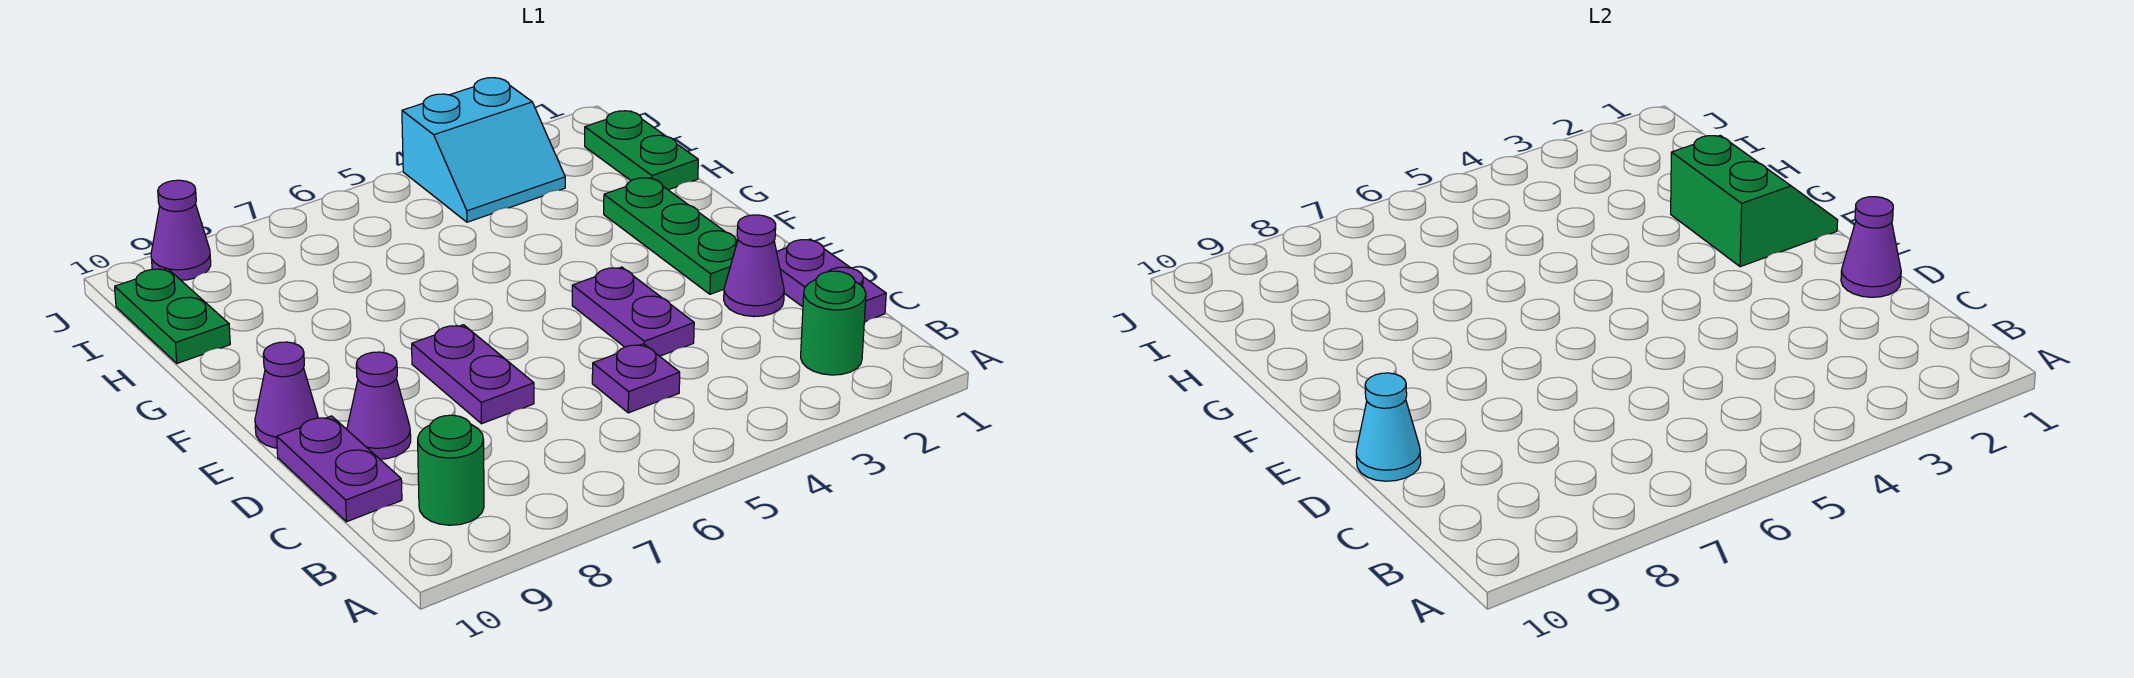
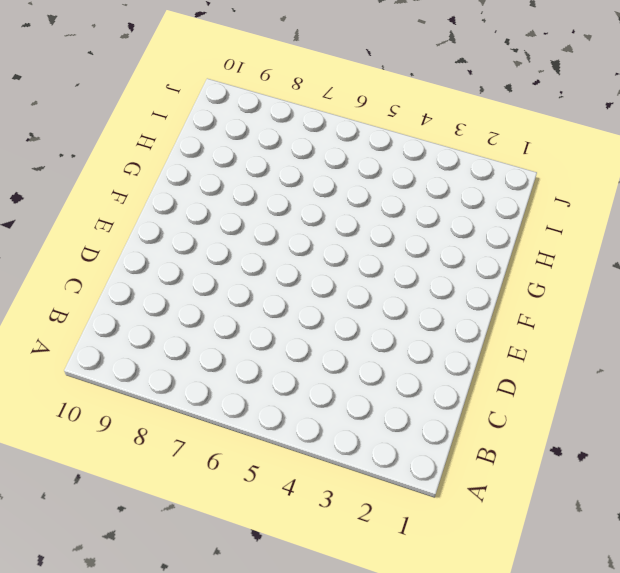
none -> green 1x1 round brick [801,271,866,375]
none -> green 1x1 round brick [418,415,484,525]
none -> purple 1x2 plate [777,239,886,322]

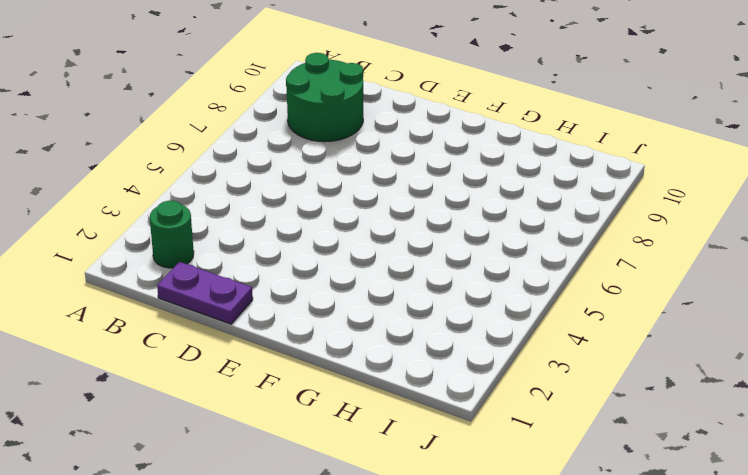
green 2x2 round brick [286,53,363,142] -> green 1x1 round brick [418,415,484,525]
none -> purple 1x1 plate [592,344,680,413]
none -> purple 1x2 plate [277,416,402,522]
none -> purple 1x1 cone [724,215,784,317]

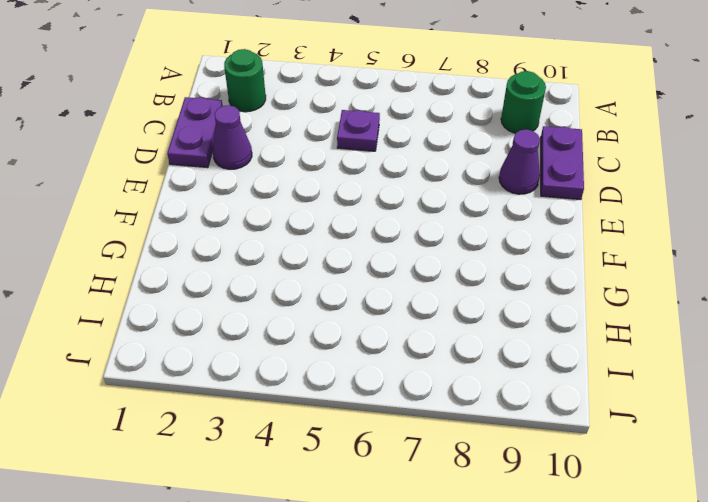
none -> purple 1x2 plate [572,267,694,356]
none -> purple 1x2 plate [412,325,534,424]
none -> green 1x3 plate [604,178,737,294]

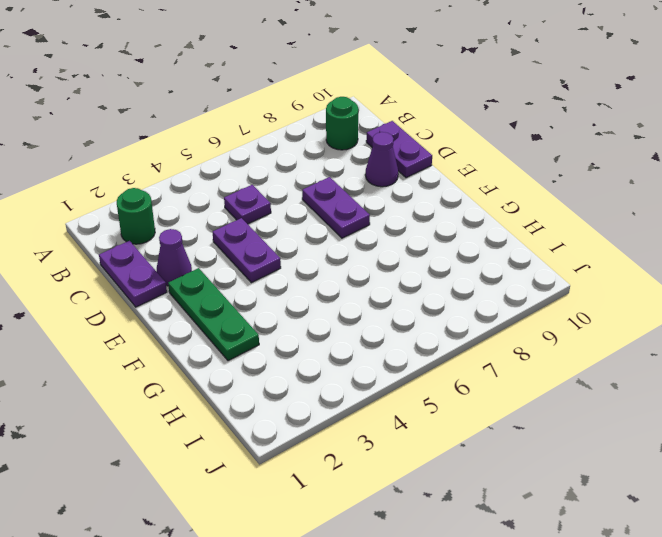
none -> purple 1x1 cone [255,342,318,448]
none -> green 1x2 plate [585,111,698,190]
none -> green 1x2 plate [115,268,230,363]

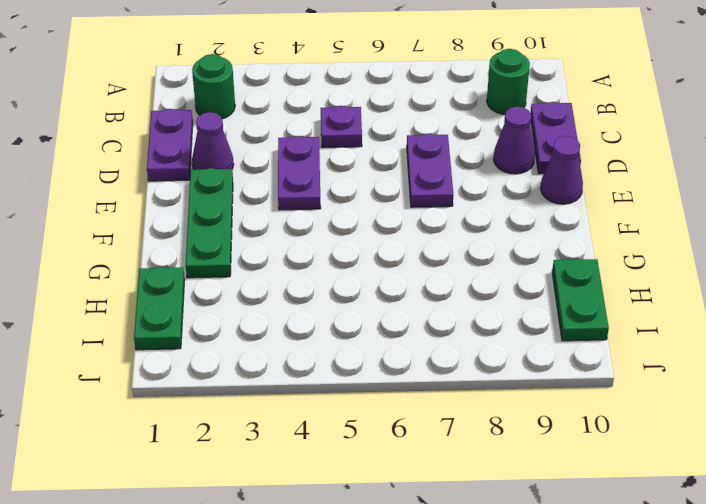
none -> cyan 2x2 slope [402,78,565,222]
none -> purple 1x1 cone [151,180,211,280]
none -> purple 1x1 cone [1841,197,1901,297]

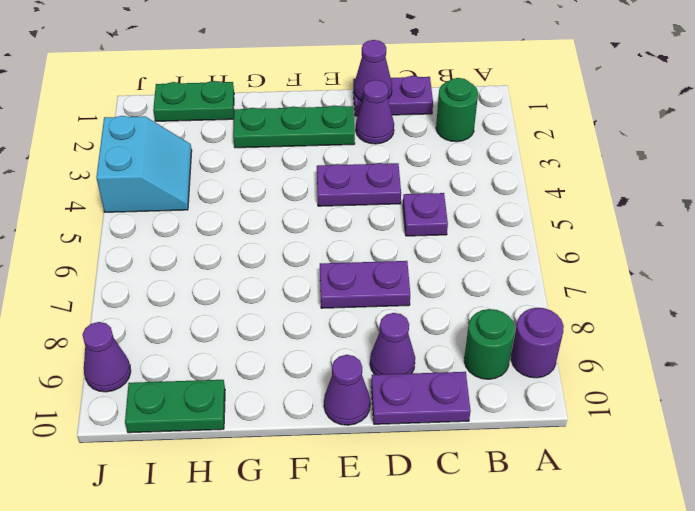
purple 1x1 round brick [511,308,564,378] -> none
none -> cyan 1x1 cone [1356,373,1421,481]
none -> green 2x2 slope [1671,135,1838,267]

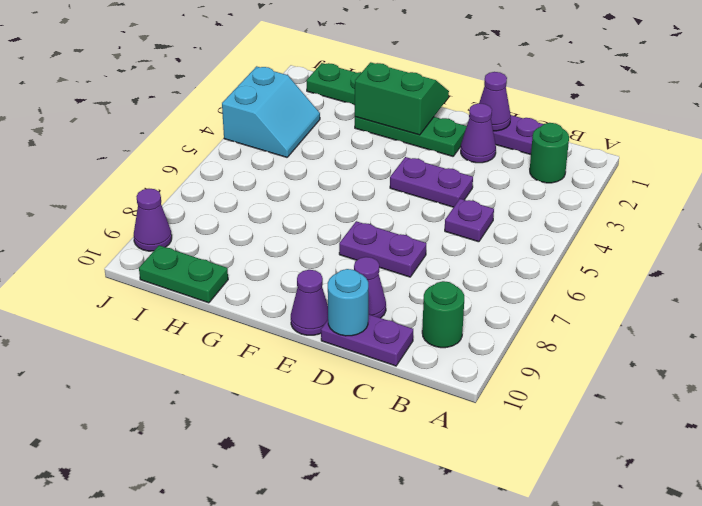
cyan 1x1 round brick [328,269,368,336] -> cyan 1x1 cone [1356,373,1421,481]

